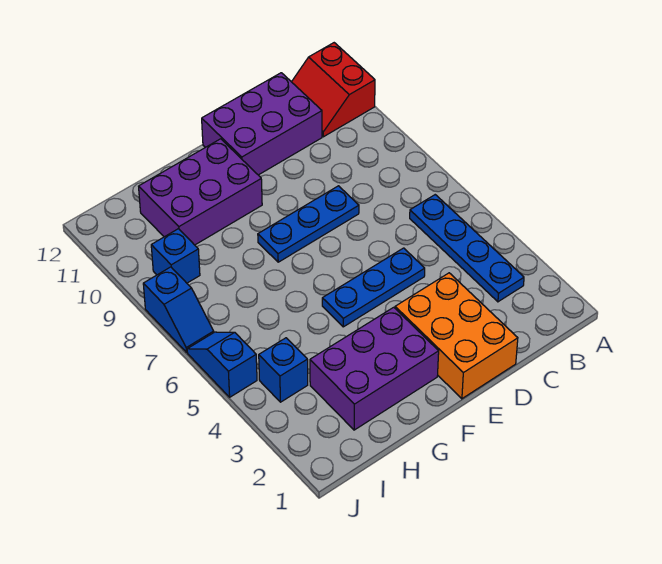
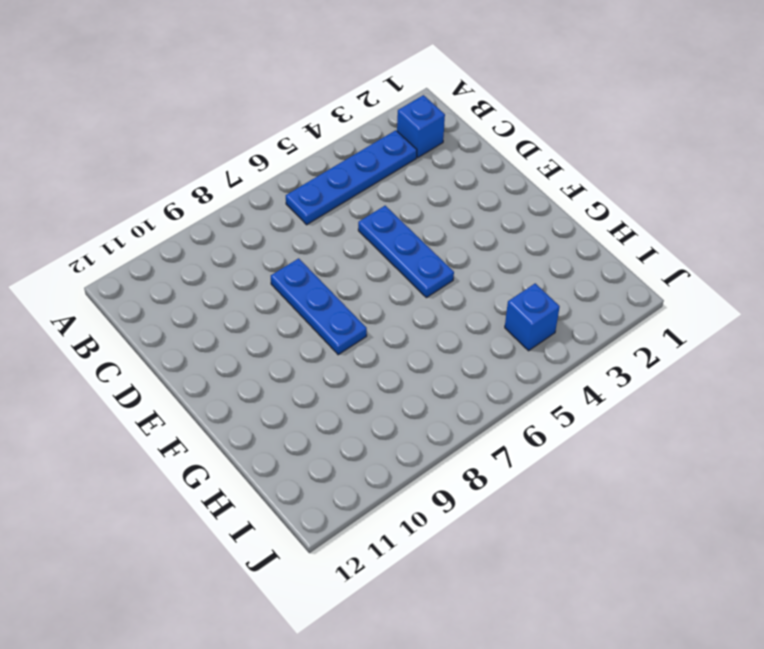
blue 1x1 brick [397,95,445,158] -> blue 1x1 brick moved to [151,229,200,283]
none -> red 2x2 slope [292,43,375,137]
none -> purple 2x3 brick [202,73,322,175]
none -> orange 2x3 brick [395,273,518,399]

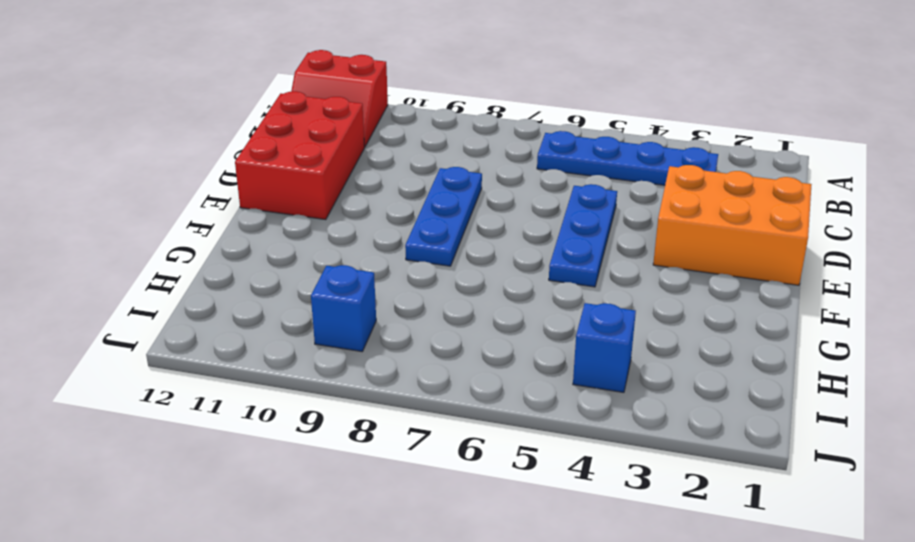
red 2x3 brick [235,91,365,220] -> purple 2x3 brick [202,73,322,175]
none -> purple 2x3 brick [310,307,439,430]
none -> purple 2x3 brick [139,139,262,245]
none -> blue 1x2 slope [187,332,257,397]

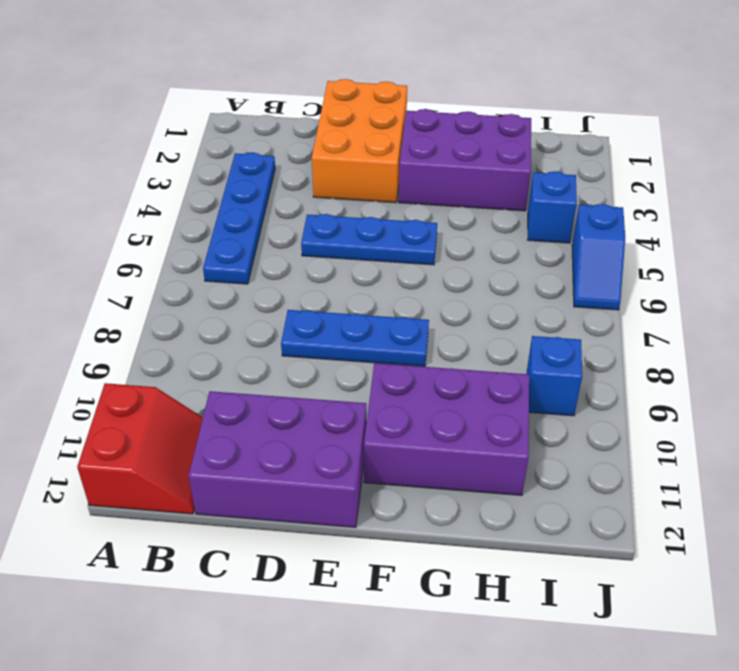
none -> blue 1x2 slope [143,267,214,352]

